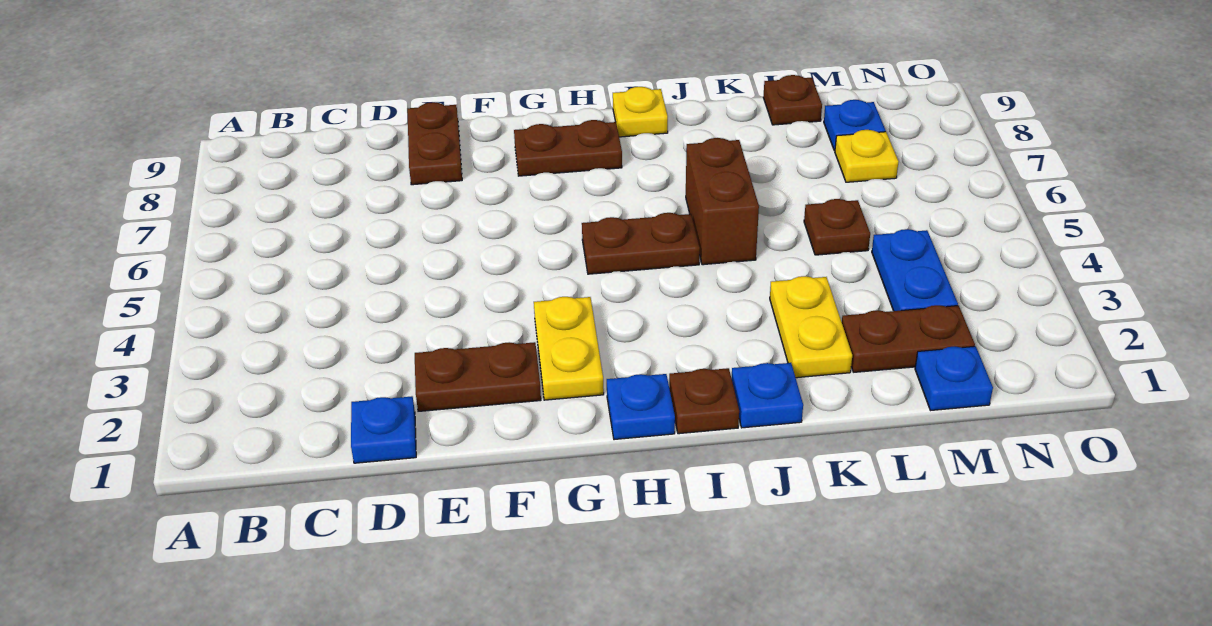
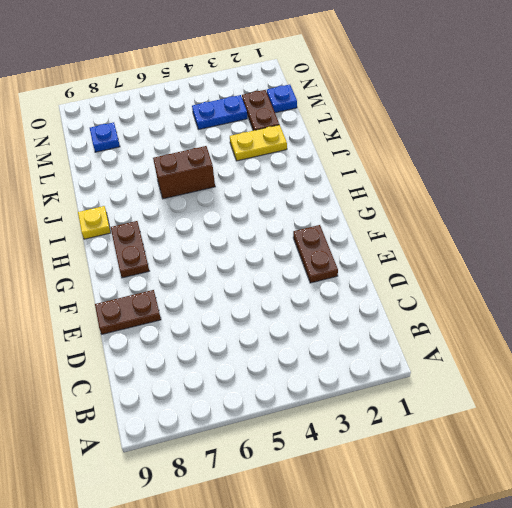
none -> blue 1x1 plate [351,396,416,463]
none -> yellow 1x2 plate [534,297,604,400]
none -> blue 1x1 plate [607,374,675,440]

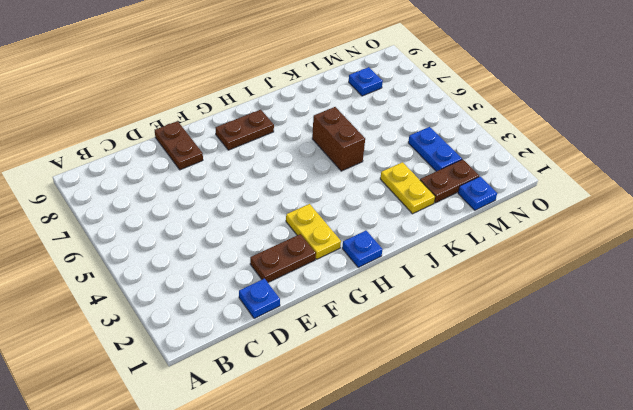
none -> brown 1x2 plate [582,213,700,274]
none -> brown 1x1 plate [669,368,739,434]
none -> yellow 1x1 plate [613,87,668,137]

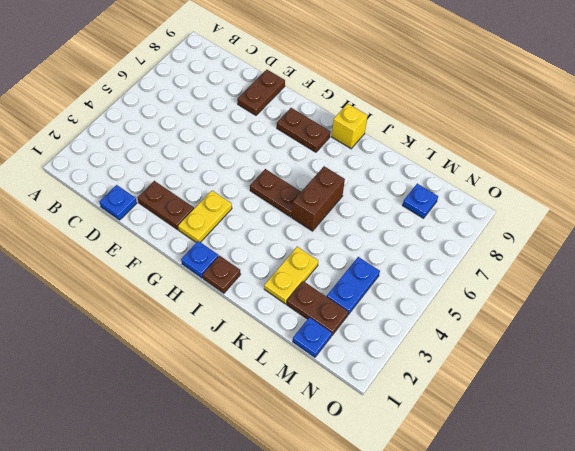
yellow 1x1 brick [332,104,368,149] -> yellow 1x1 plate [613,87,668,137]
none -> blue 1x1 plate [732,363,803,428]
none -> brown 1x1 plate [804,199,870,255]
none -> brown 1x1 plate [763,75,822,125]

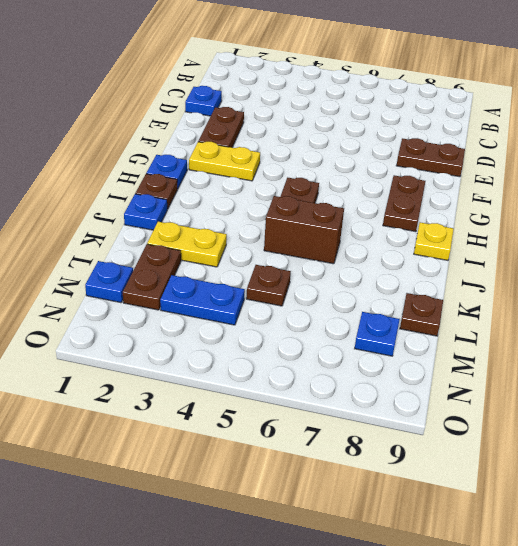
none -> yellow 1x1 plate [835,130,899,182]

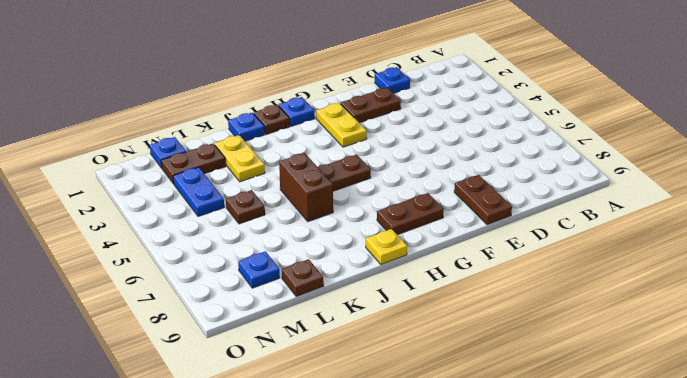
none -> yellow 1x1 plate [835,130,899,182]

